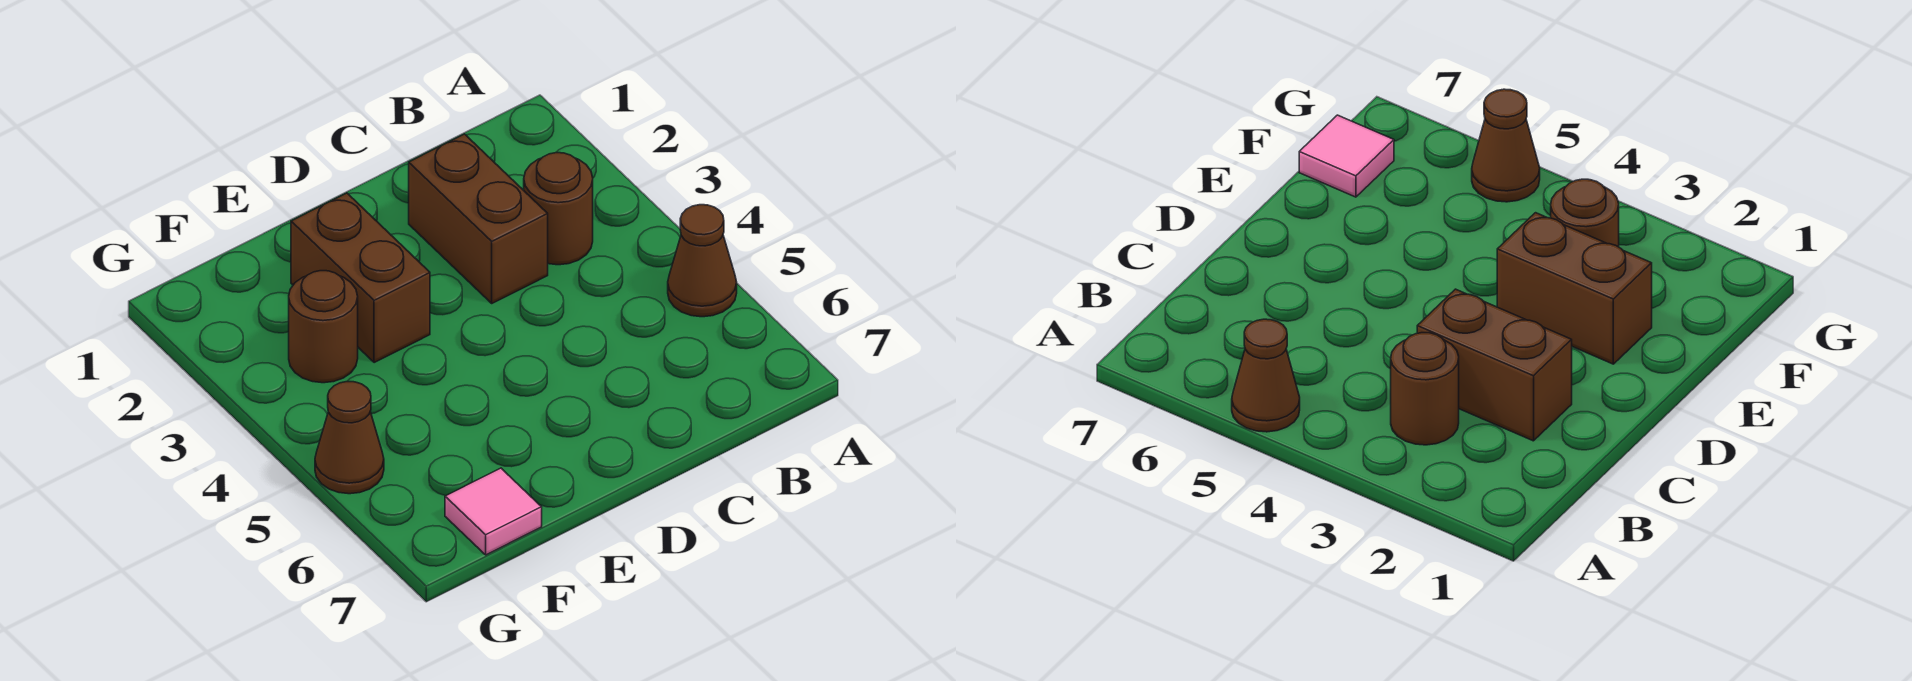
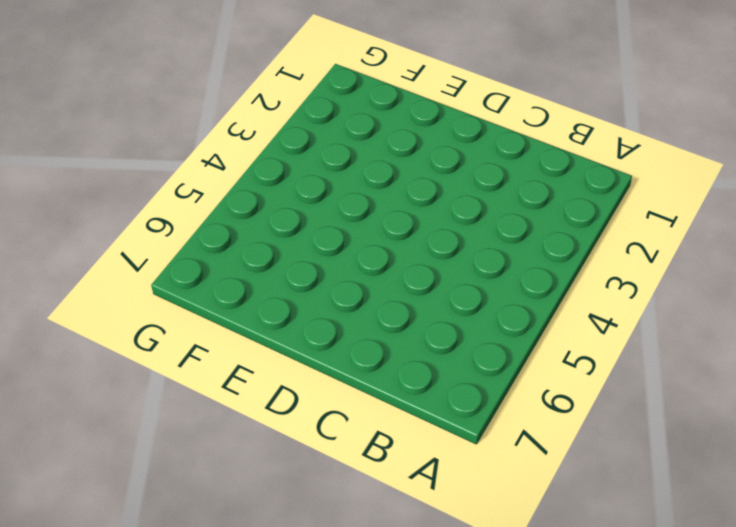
none -> brown 1x1 cone [668,205,737,317]
none -> brown 1x1 round brick [524,153,593,265]

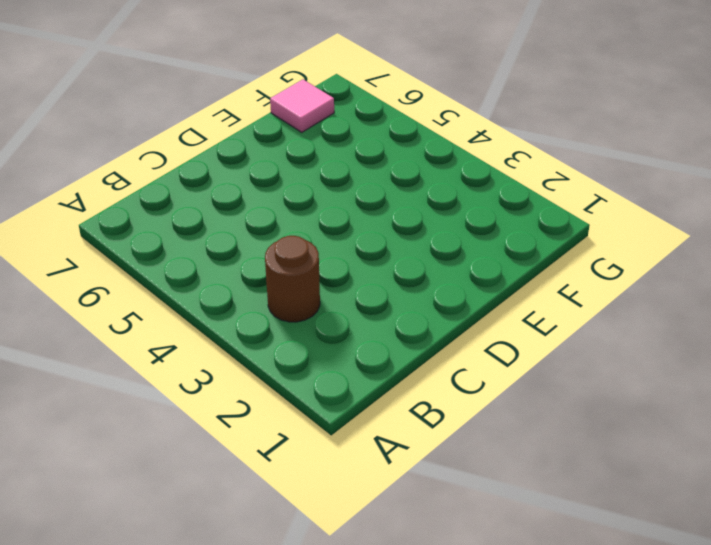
none -> brown 1x1 cone [668,205,737,317]
none -> brown 1x2 brick [409,134,548,303]

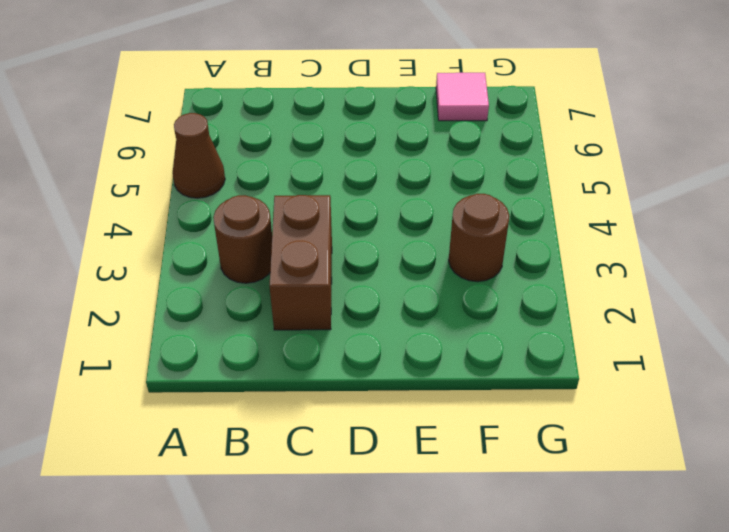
none -> brown 1x2 brick [291,193,430,363]
none -> brown 1x1 cone [315,382,384,494]

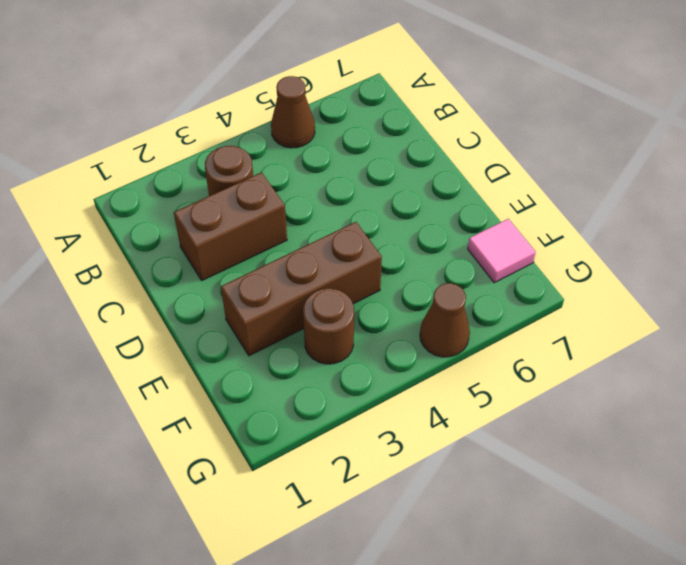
brown 1x3 brick [221,222,382,356] -> brown 1x2 brick [291,193,430,363]

